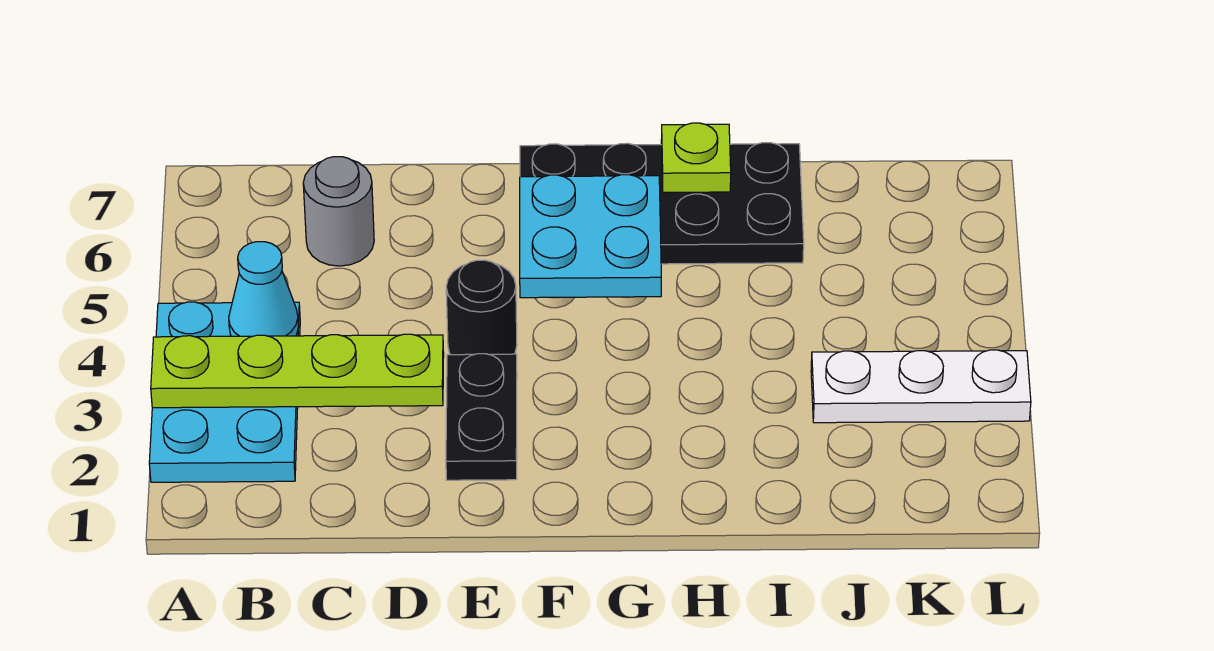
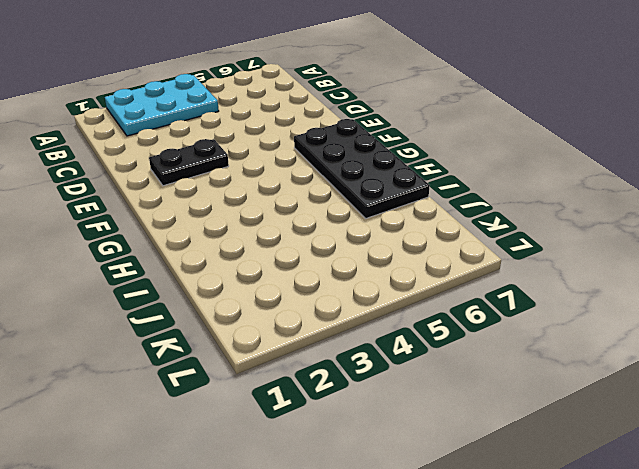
none -> grey 1x1 round brick [303,157,374,266]
none -> black 1x1 round brick [446,260,517,355]

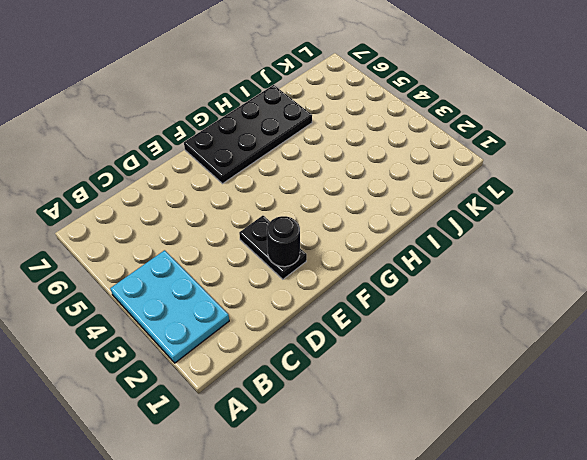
black 1x1 round brick [267,216,300,267] -> black 1x1 round brick moved to [446,260,517,355]
none -> grey 1x1 round brick [303,157,374,266]
none -> white 1x3 plate [811,350,1031,423]

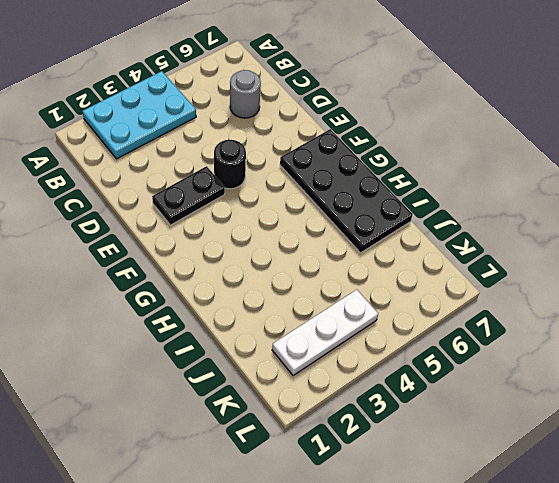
white 1x3 plate [272,290,378,376] -> white 1x3 plate turned to [811,350,1031,423]
none -> lime 1x4 plate [151,334,444,408]
none -> cyan 1x1 cone [229,242,298,336]

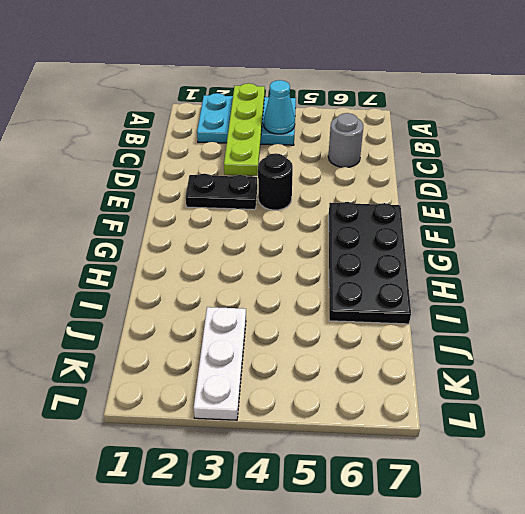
none -> cyan 2x2 plate [520,175,661,298]
none -> lime 1x1 plate [661,123,731,192]

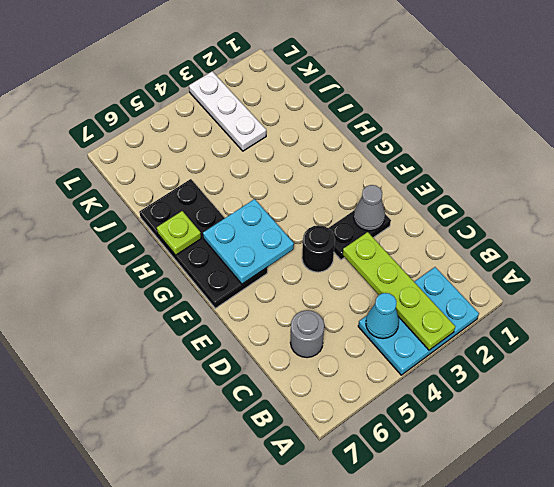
grey 1x1 cone [354,185,385,231] -> none

